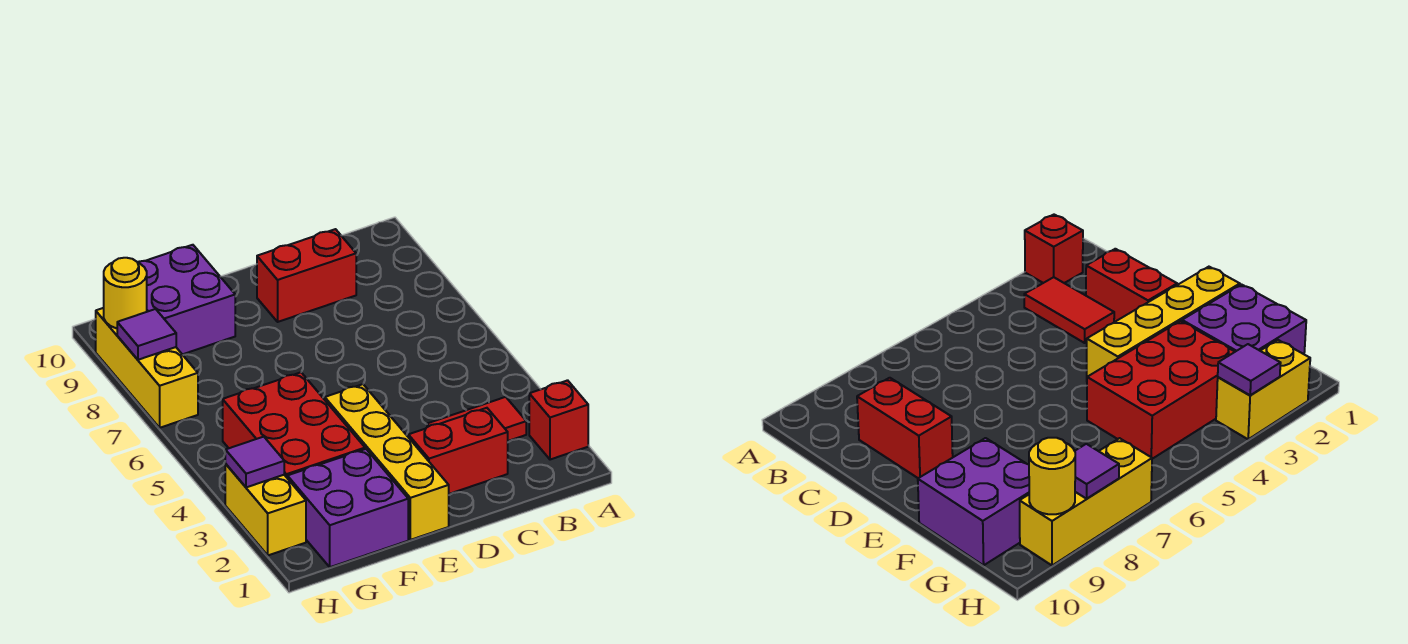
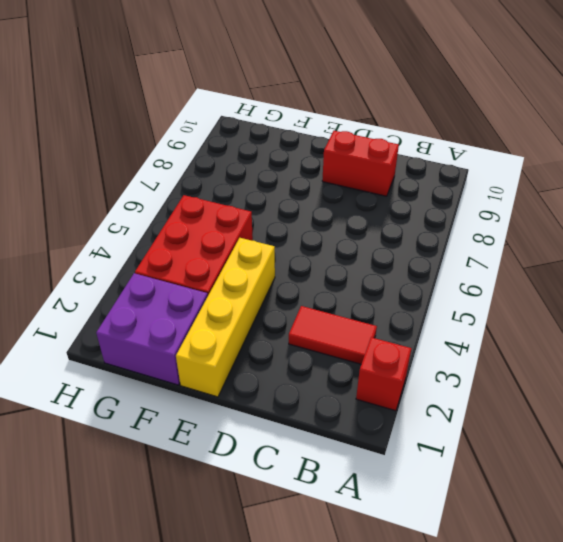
none -> red 1x2 brick [408,408,508,494]
none -> purple 2x2 brick [137,245,235,354]
none -> yellow 1x2 brick [225,464,306,555]

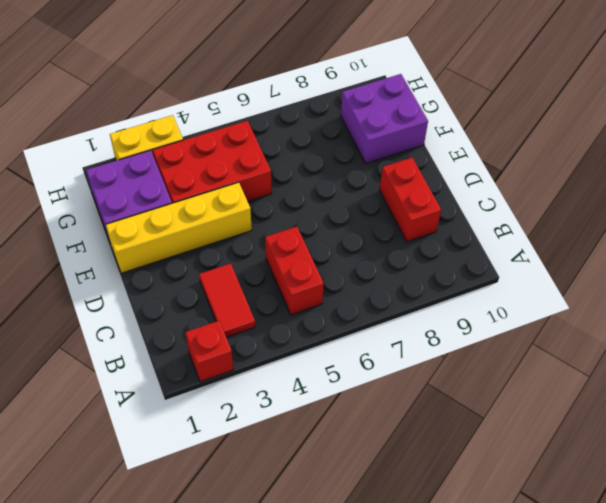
red 1x2 brick [265,227,324,315] -> red 1x2 brick moved to [408,408,508,494]
none -> yellow 1x3 brick [96,308,198,428]
none -> purple 1x1 tile [225,437,284,487]
none -> purple 1x1 tile [117,309,176,360]

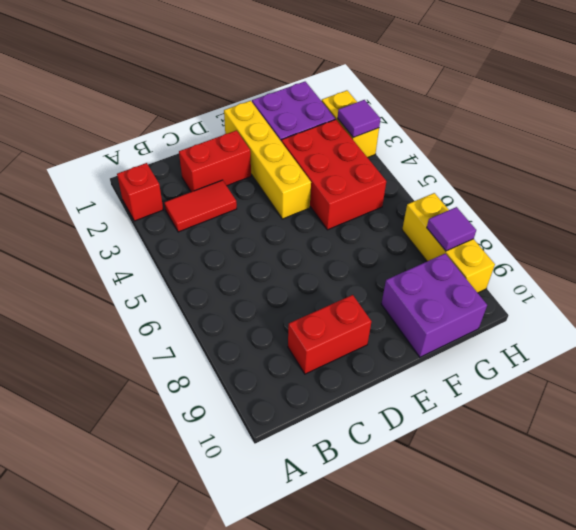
none -> yellow 1x1 round brick [104,258,147,328]

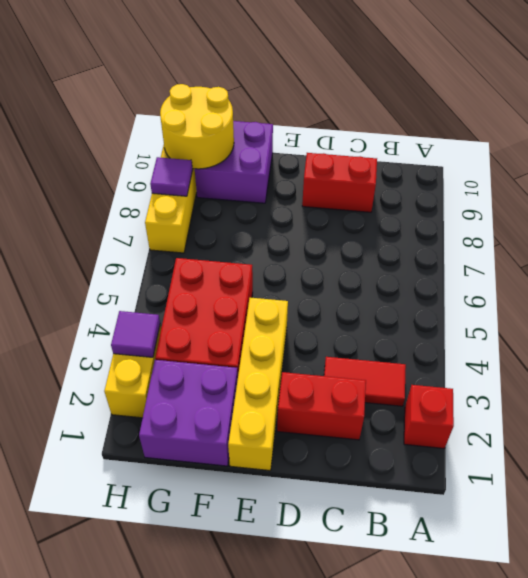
yellow 2x2 round brick [160,84,234,169] -> yellow 1x1 round brick [104,258,147,328]

